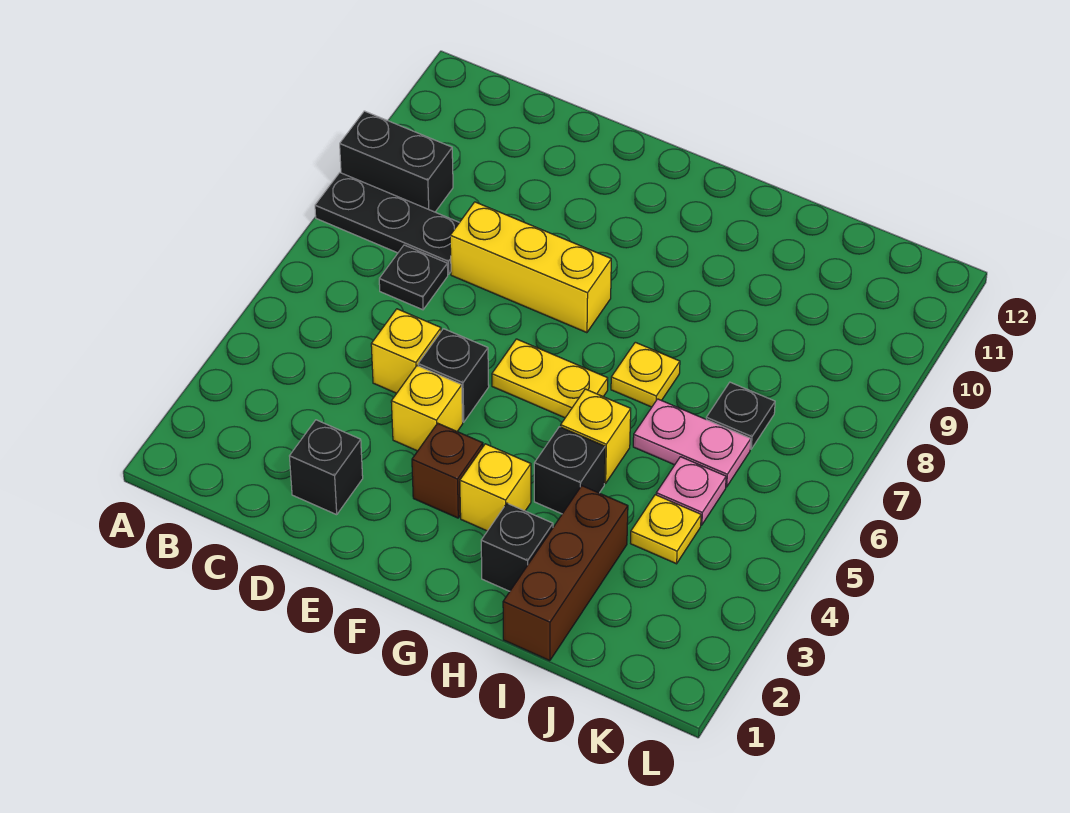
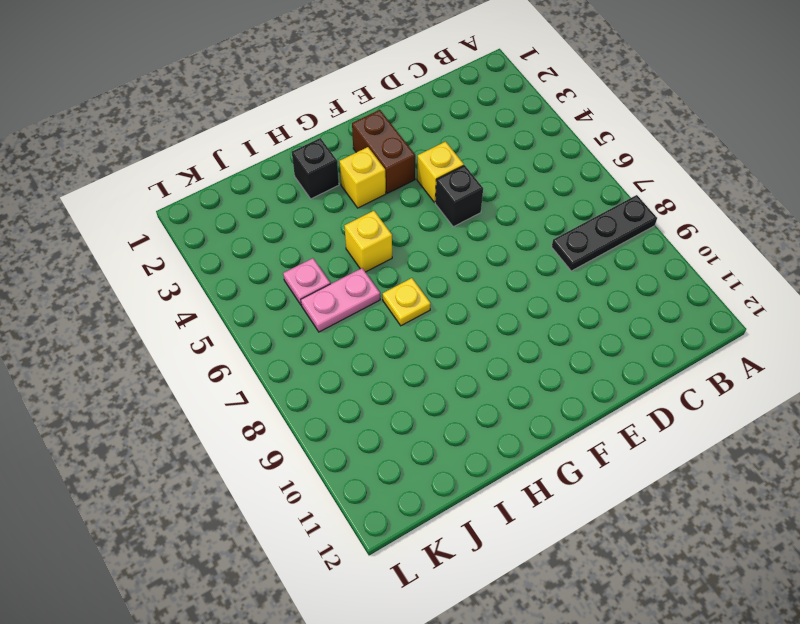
brown 1x2 brick [352,110,415,193] -> brown 1x1 brick [412,423,483,518]
none -> black 1x2 brick [340,111,453,212]
none -> black 1x1 plate [379,245,448,310]
none -> black 1x1 brick [290,420,363,515]

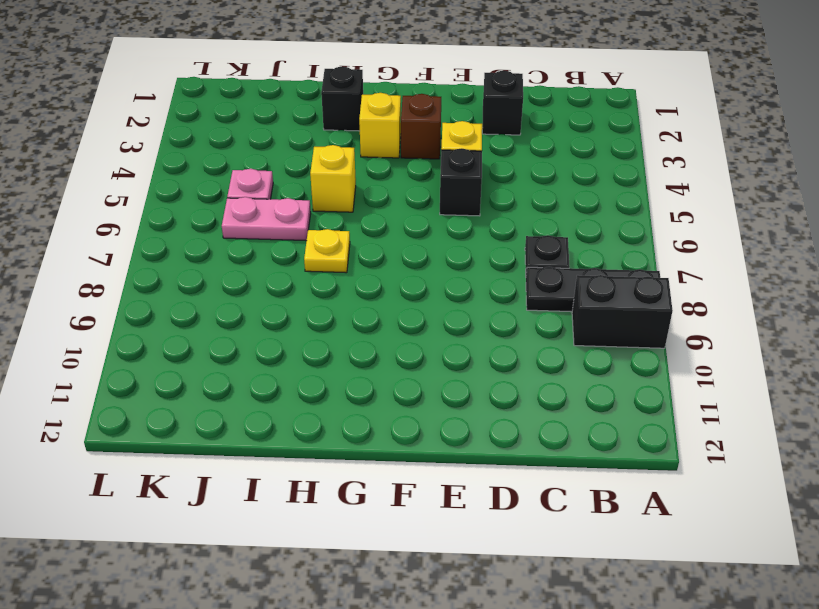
none -> yellow 1x1 brick [371,309,441,393]
none -> yellow 1x3 brick [450,202,611,333]
none -> yellow 1x2 plate [492,339,608,418]

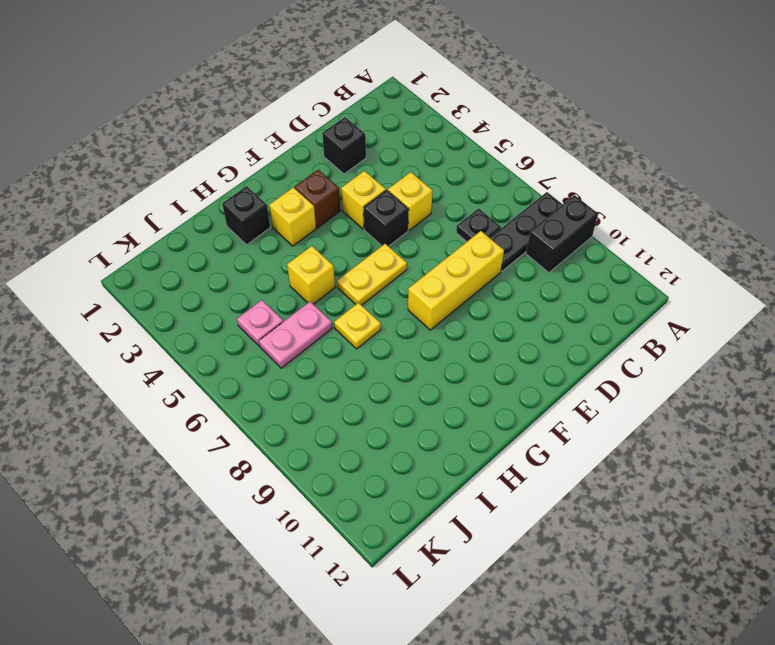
none -> black 1x1 brick [534,427,605,514]
none -> brown 1x3 brick [503,486,628,661]
none -> yellow 1x1 plate [630,495,701,564]

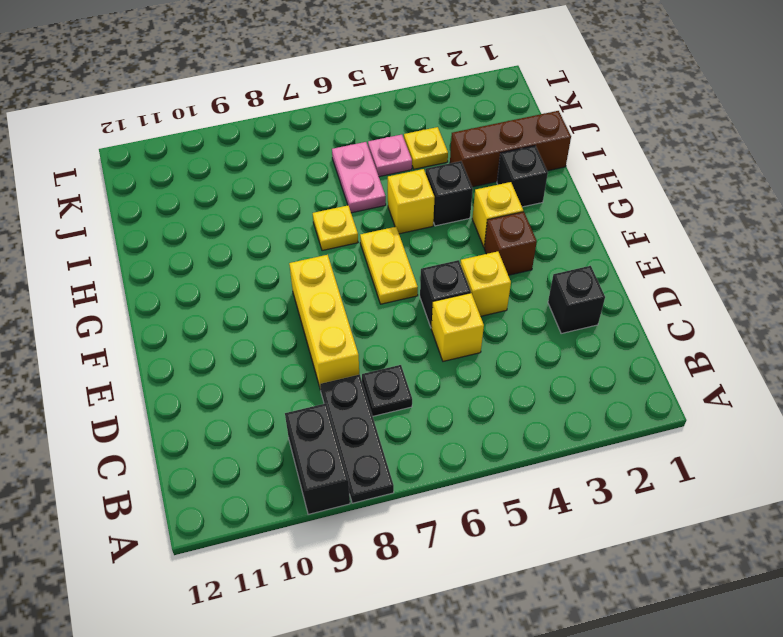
none -> black 1x1 plate [706,382,775,449]

